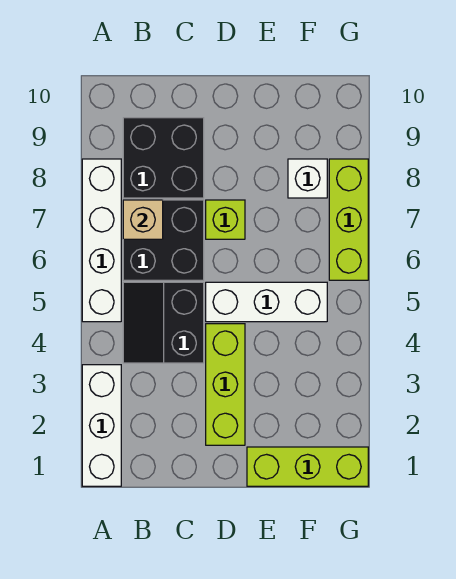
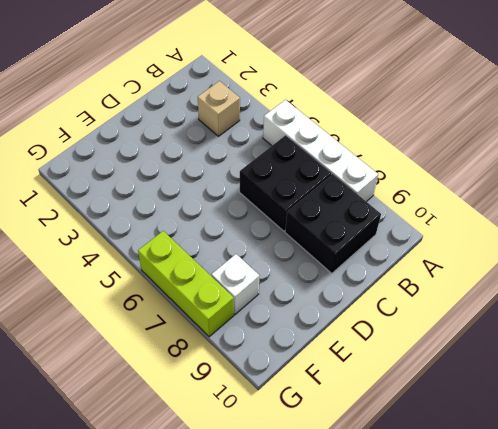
tan 1x1 brick [198,81,240,136] -> tan 1x1 brick moved to [123,200,163,239]
none -> white 1x3 brick [82,365,121,486]
none -> black 2x2 slope [123,282,204,363]
none -> lime 1x3 brick [206,324,245,445]

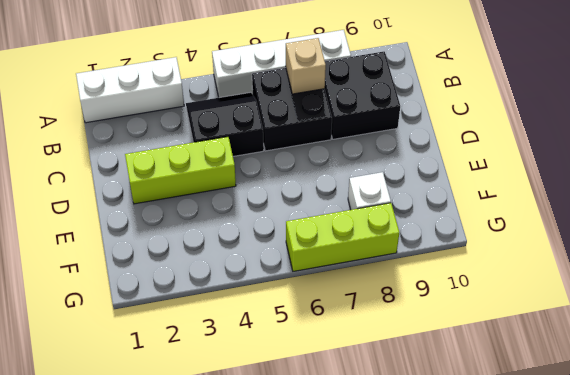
none -> white 1x3 brick [206,282,327,322]
none -> lime 1x1 brick [206,200,245,239]
none -> lime 1x3 brick [247,447,368,486]

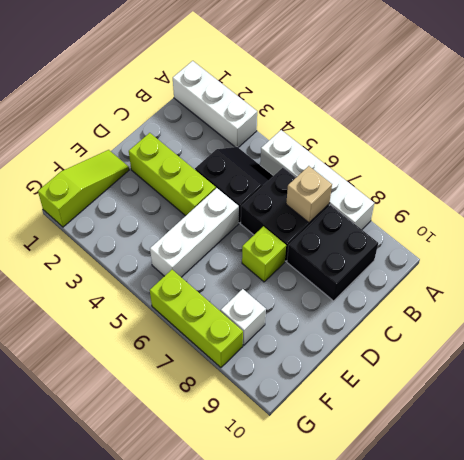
lime 1x3 slope [38,150,129,227] -> lime 1x3 brick [247,447,368,486]

